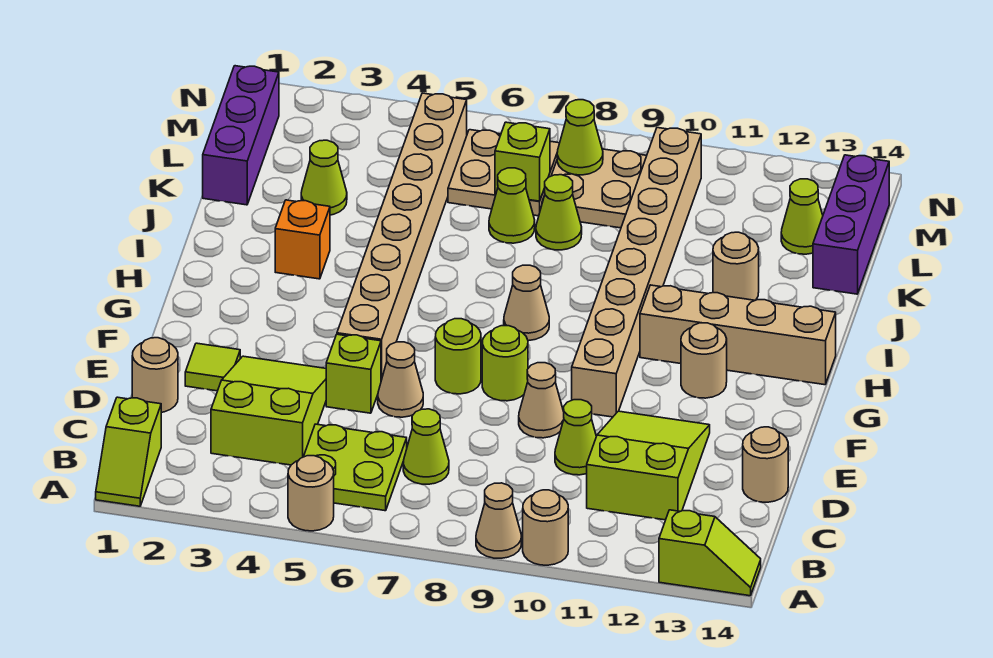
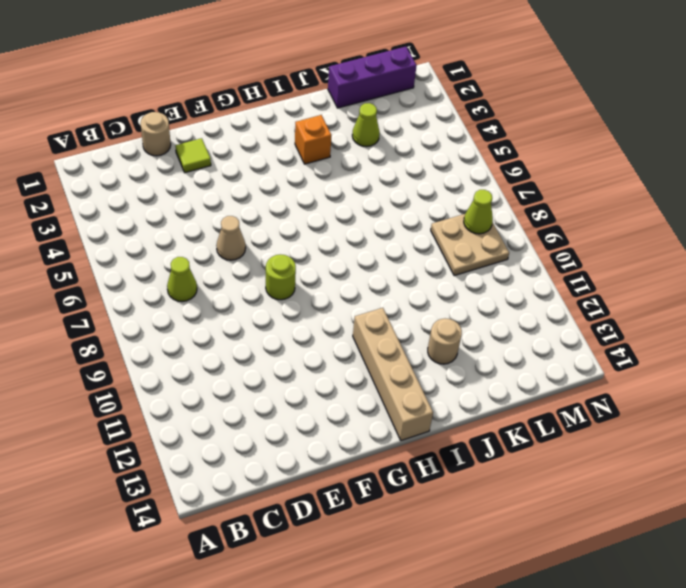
none -> lime 1x2 slope [96,397,161,506]
none -> tan 1x1 round brick [288,456,334,531]
none -> tan 1x1 cone [476,483,522,558]
none -> tan 1x1 round brick [523,490,568,565]

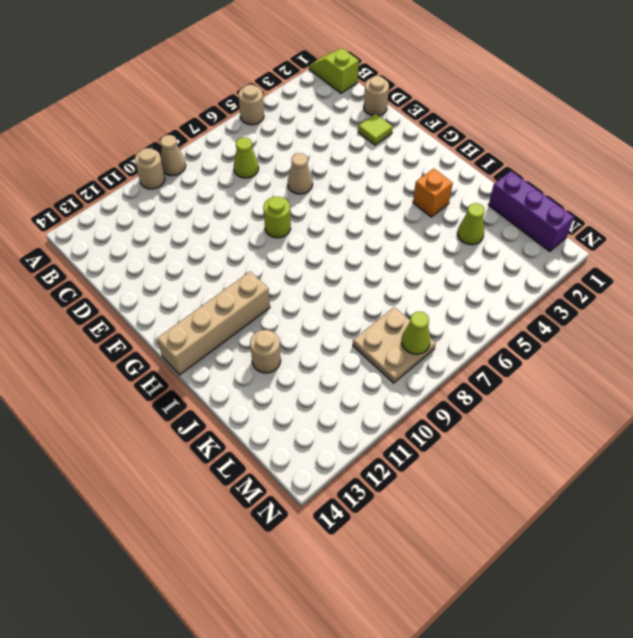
none -> lime 1x2 slope [659,510,761,596]
none -> lime 2x2 plate [304,424,407,511]
none -> lime 2x3 slope [211,356,326,465]
none -> lime 2x3 slope [587,411,710,520]

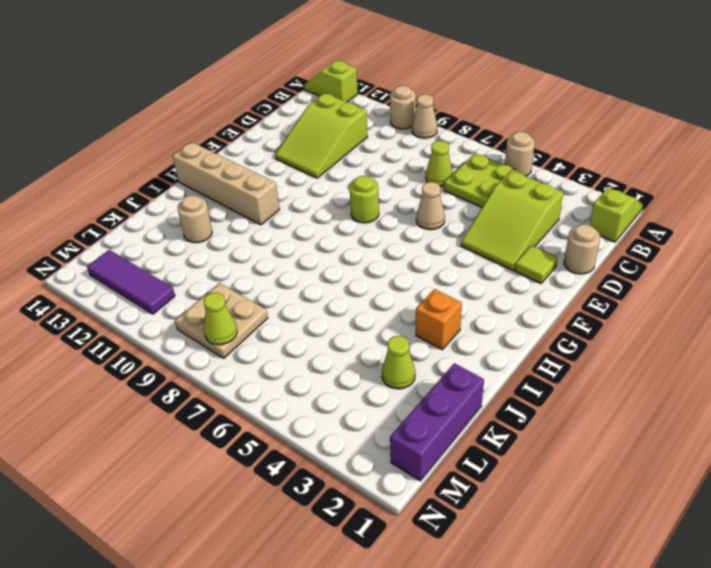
purple 1x3 tile [87,250,175,314] -> none
none -> lime 1x1 cone [555,400,596,475]
none -> tan 1x1 round brick [743,427,788,502]
none -> lime 1x1 brick [326,334,381,413]
none -> tan 1x1 cone [519,363,564,438]

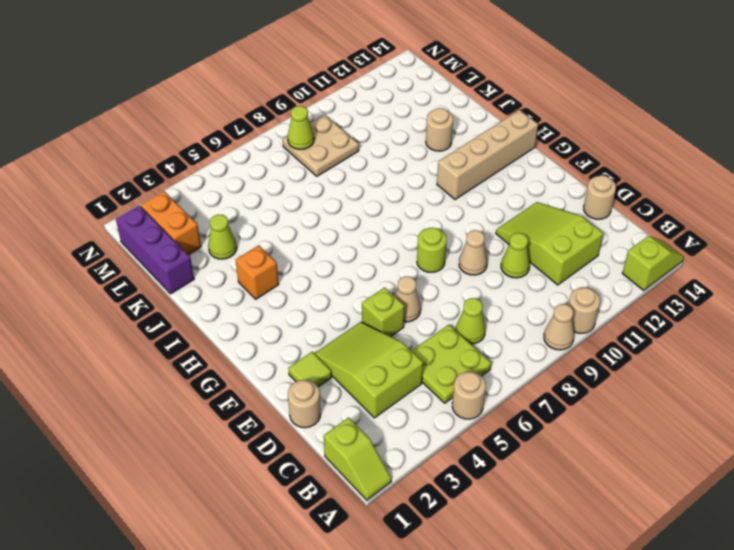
orange 1x2 brick [141,191,201,255] -> none
none -> tan 1x8 brick [337,93,467,380]
none -> lime 1x1 round brick [435,319,481,394]
none -> tan 1x8 brick [572,128,701,417]
none -> tan 1x1 round brick [681,323,727,398]

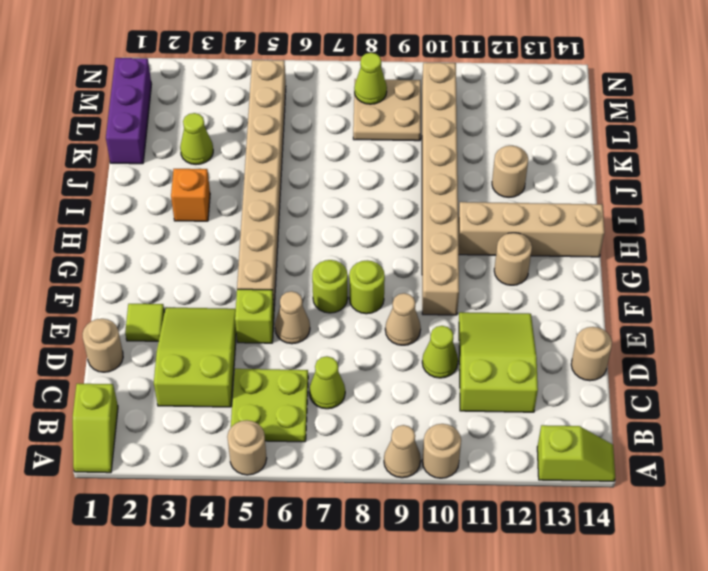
none -> tan 1x1 cone [504,265,549,341]
none -> lime 1x1 cone [489,168,535,243]
none -> lime 1x1 cone [536,175,582,250]
none -> purple 1x3 brick [813,155,889,294]

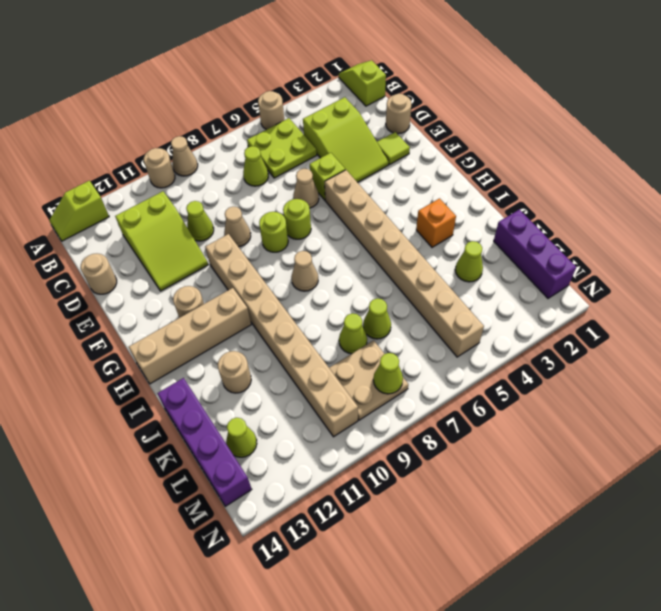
purple 1x4 brick [157,378,252,506] -> purple 1x3 brick [813,155,889,294]
none -> tan 2x2 plate [448,130,559,216]
none -> lime 1x1 brick [495,122,550,201]

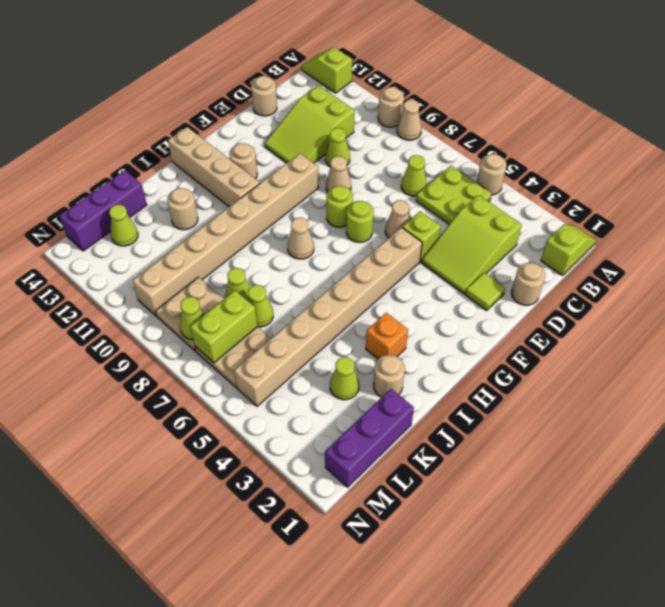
tan 1x1 round brick [373,355,405,397] -> none
lime 1x2 brick [190,291,257,363] -> lime 1x1 brick [495,122,550,201]

